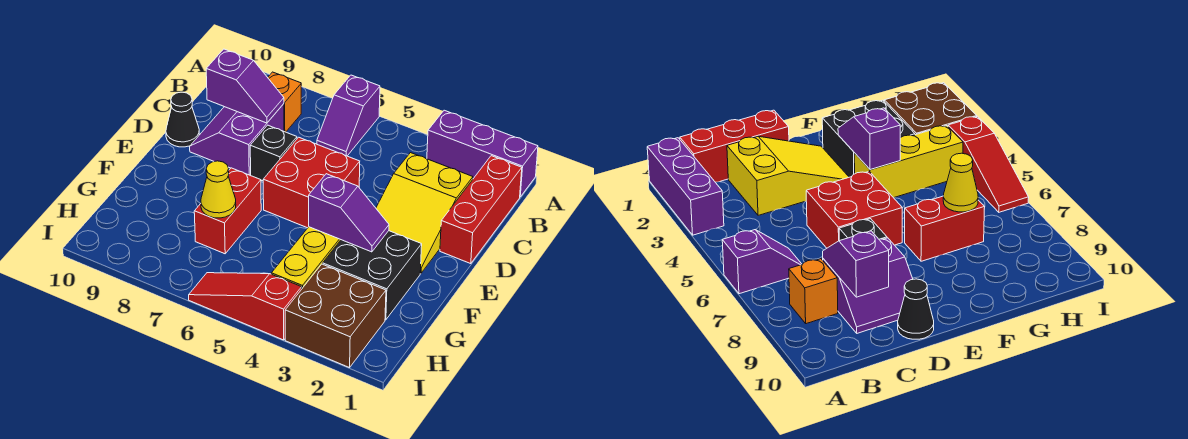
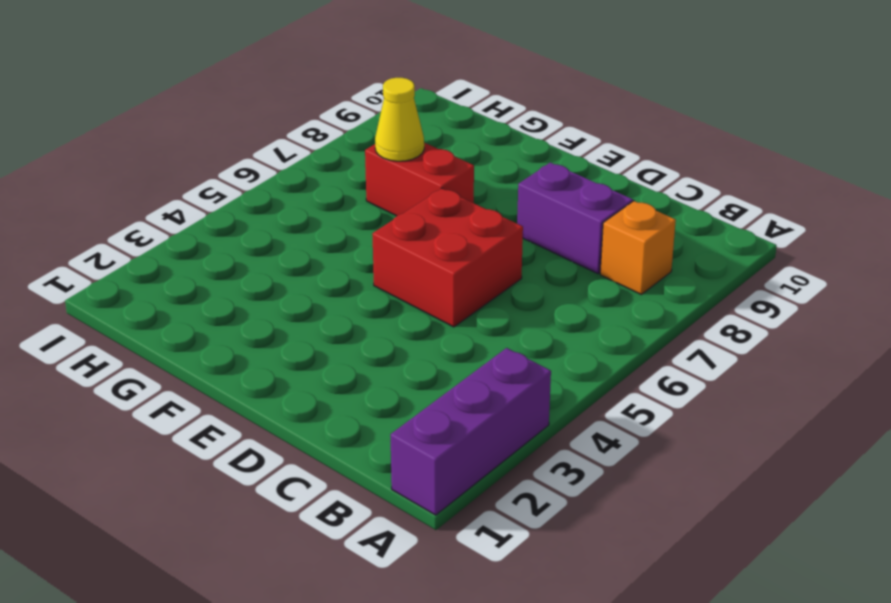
none -> purple 1x2 slope [317,75,380,156]
none -> red 1x3 brick [440,156,522,264]
none -> yellow 2x3 slope [376,153,473,273]

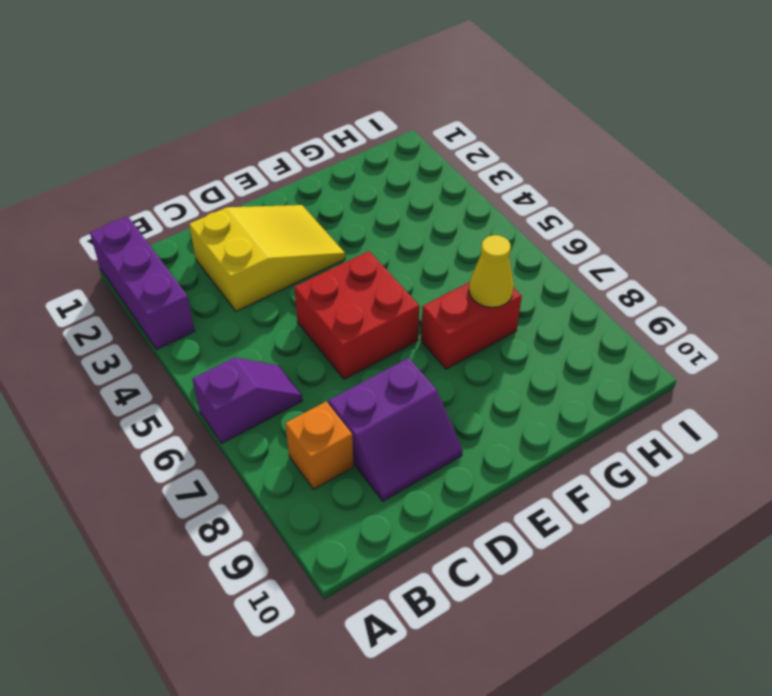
none -> red 1x3 brick [440,156,522,264]
none -> black 1x1 brick [250,125,297,181]
none -> black 1x1 cone [166,92,199,147]

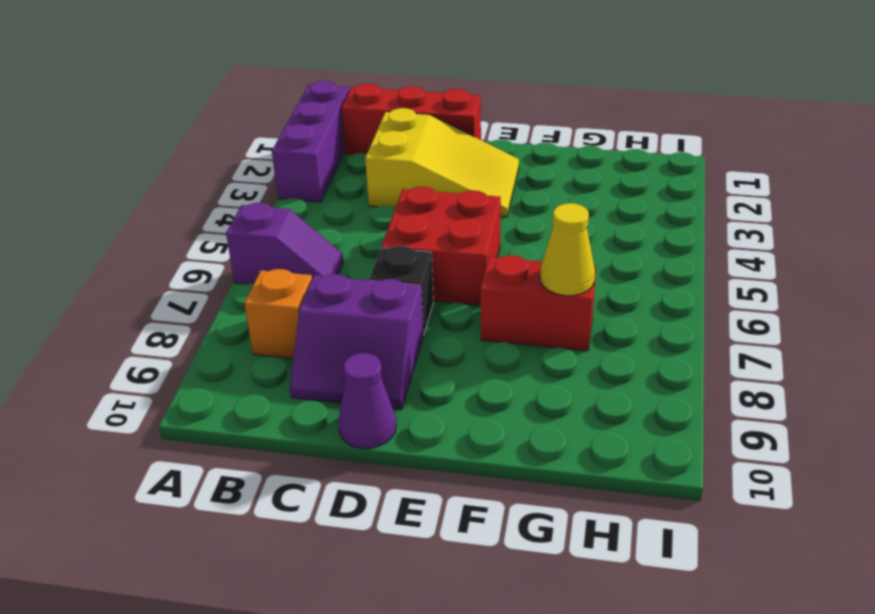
purple 1x1 cone [338,353,396,448] -> black 1x1 cone [166,92,199,147]
none -> black 2x2 brick [323,231,422,320]
none -> yellow 1x3 brick [271,227,341,288]
none -> brown 2x2 brick [285,264,386,368]

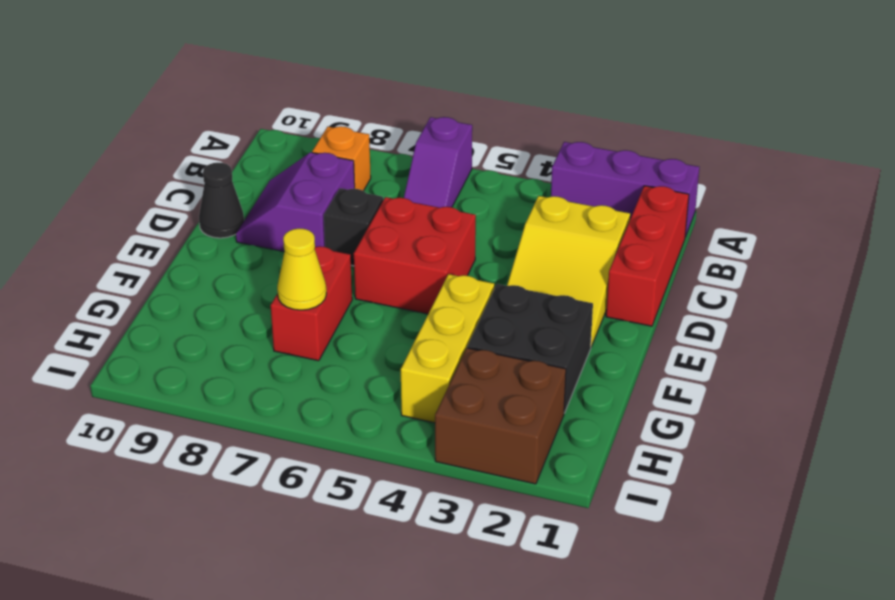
none -> red 1x3 slope [189,273,302,340]
none -> purple 1x2 slope [206,49,284,123]
none -> purple 1x2 slope [309,174,389,252]

